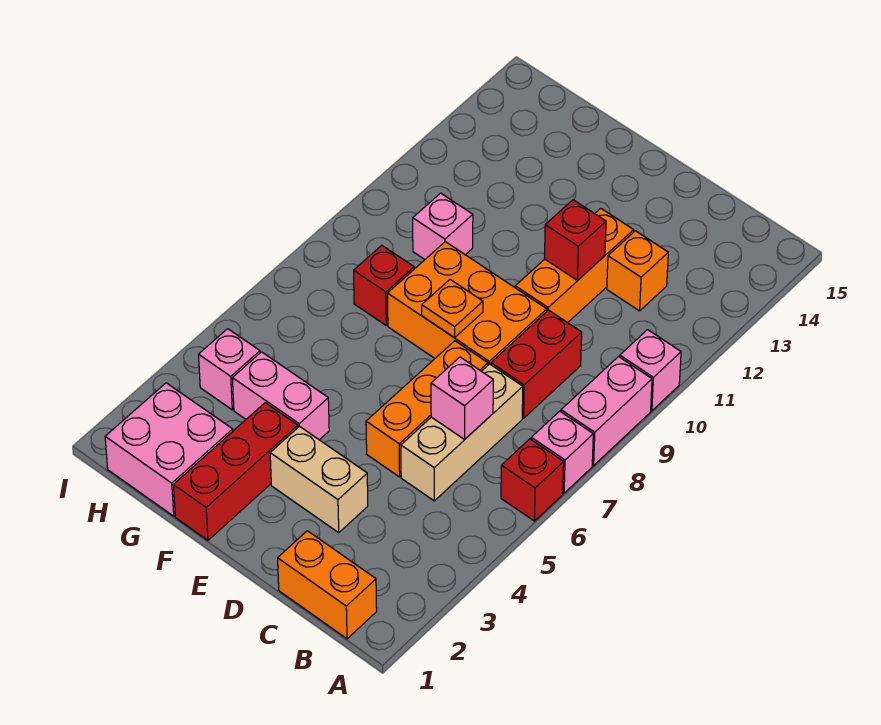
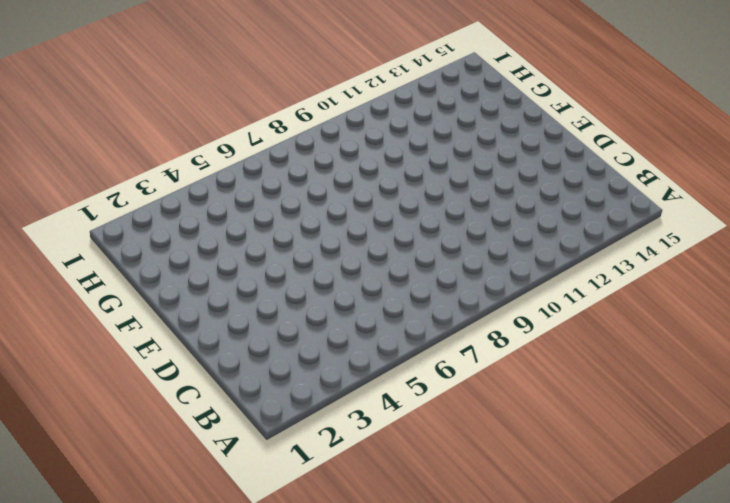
none -> red 1x1 brick [501,439,564,521]
none -> pink 1x1 brick [531,411,593,493]
none -> pink 1x2 brick [561,357,652,465]

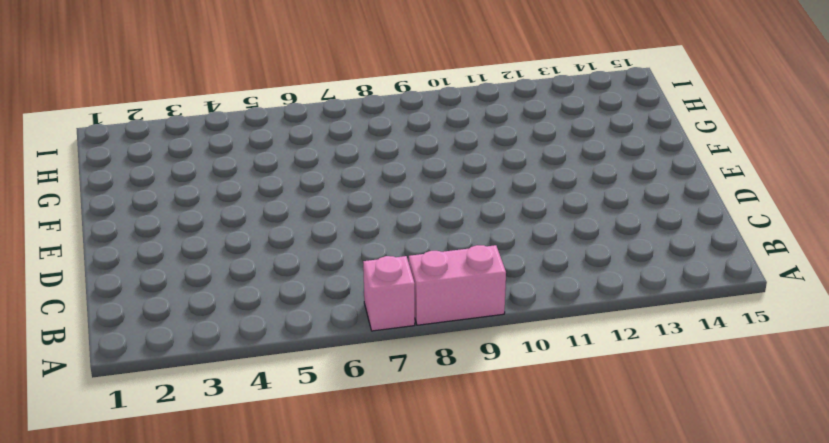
none -> red 1x1 brick [501,439,564,521]
none -> pink 1x1 brick [620,330,681,411]
none -> orange 1x2 brick [278,531,377,639]

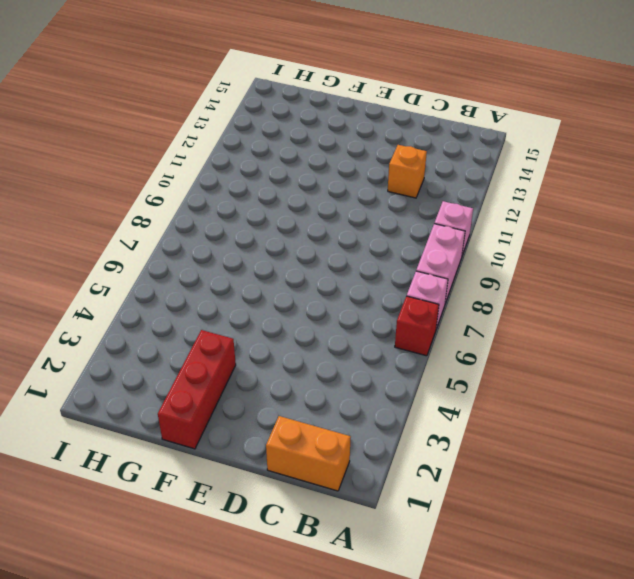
none -> tan 1x3 brick [401,364,523,501]
none -> red 1x2 brick [491,310,582,418]
none -> tan 1x2 brick [270,426,368,533]

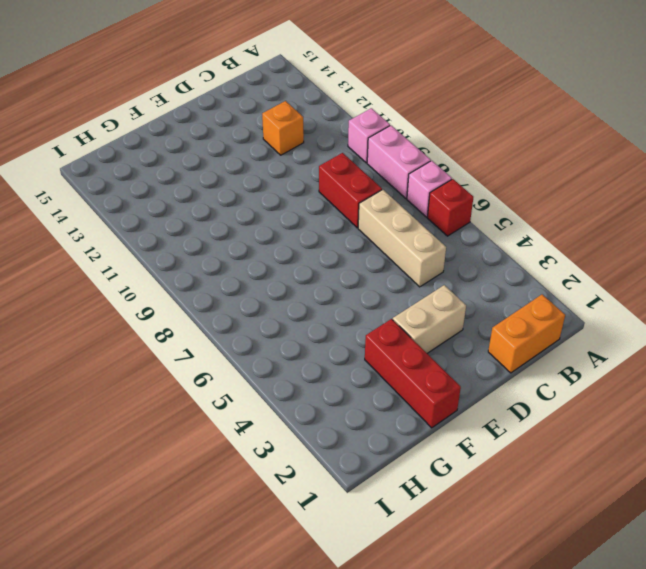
none -> orange 1x3 brick [366,341,488,477]
none -> orange 2x3 brick [388,242,547,365]
none -> orange 1x3 brick [515,208,634,323]

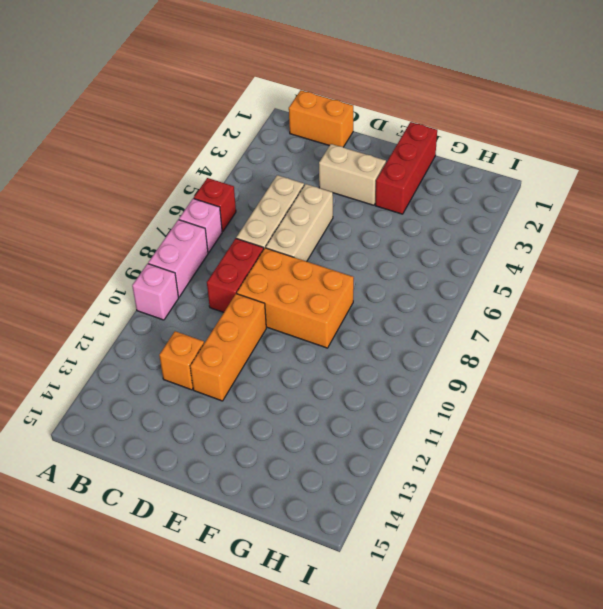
tan 1x3 brick [266,184,333,262] -> orange 1x3 brick [366,341,488,477]
none -> pink 1x2 brick [232,352,329,440]
none -> pink 2x2 brick [105,383,233,516]
none -> red 1x1 brick [354,245,414,325]

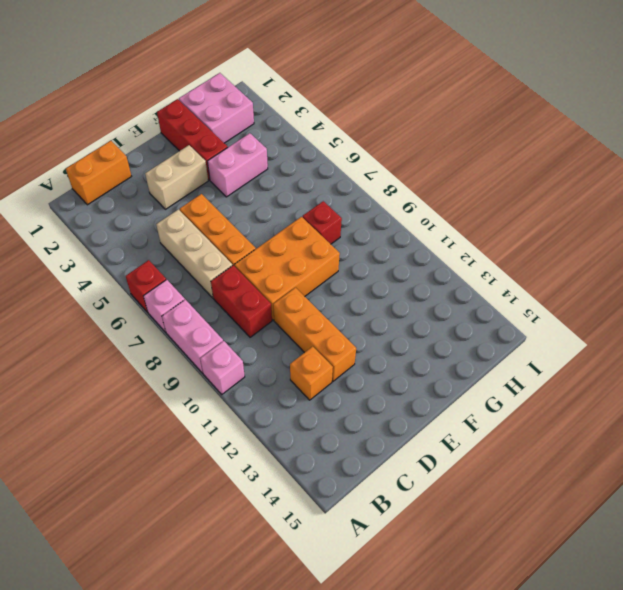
none -> pink 1x1 brick [413,193,473,259]
none -> pink 1x1 brick [199,329,260,410]
none -> pink 1x1 brick [431,357,493,439]

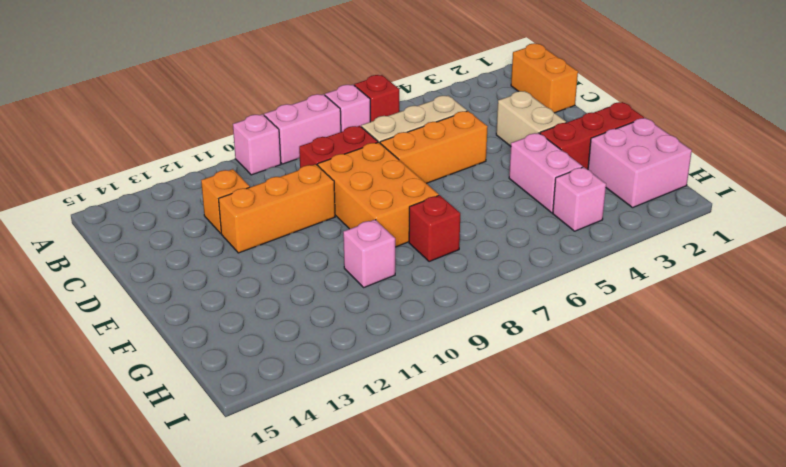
none -> pink 1x1 brick [431,357,493,439]
none -> red 1x1 brick [544,200,606,281]
none -> orange 1x1 plate [422,280,483,338]

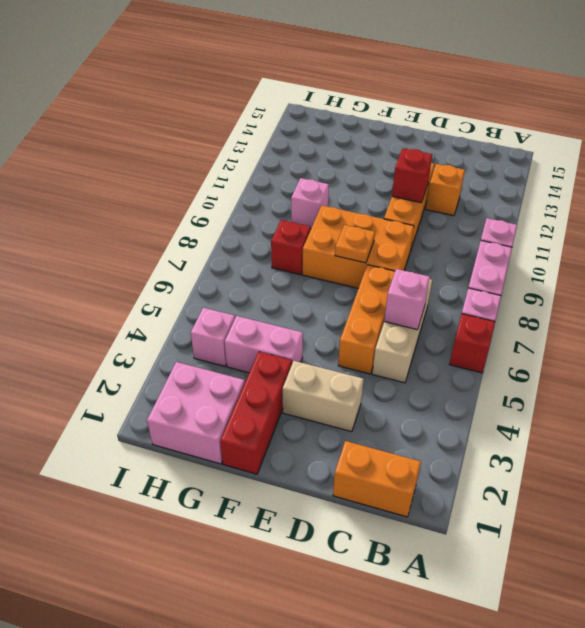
none -> red 1x2 brick [491,310,582,418]

